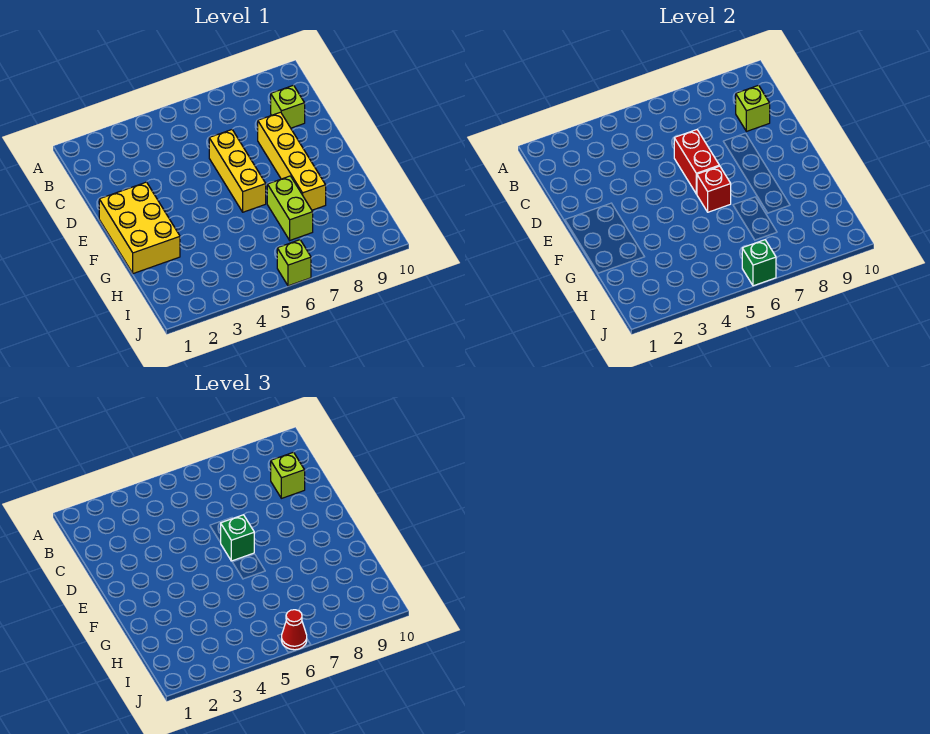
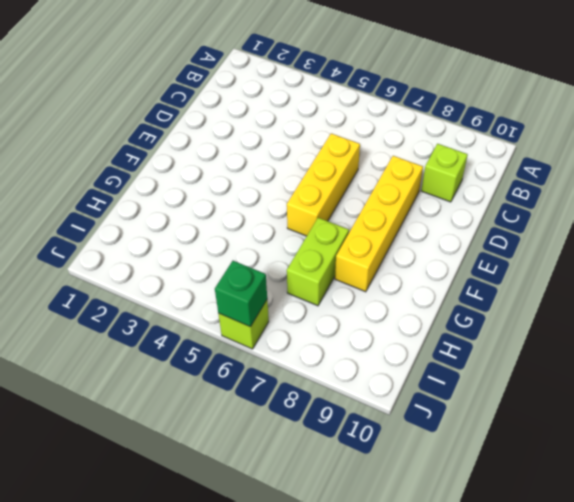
none -> yellow 2x3 brick [99,182,180,274]
none -> lime 1x1 brick [736,85,770,131]
none -> red 1x2 brick [674,130,719,194]

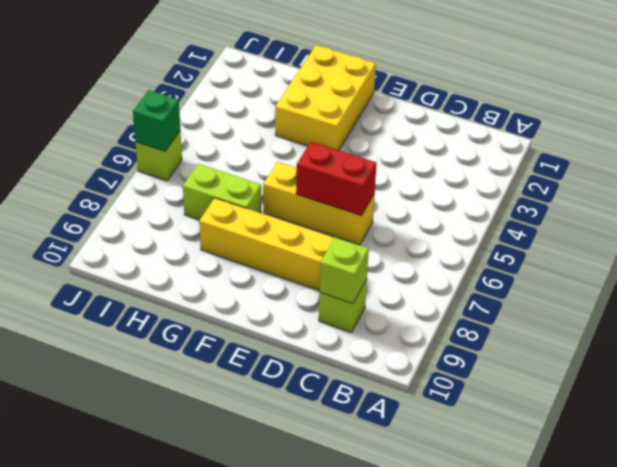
yellow 2x3 brick [275,45,376,150] -> yellow 2x3 brick turned to [99,182,180,274]
none -> red 1x1 brick [697,166,731,212]
none -> lime 1x1 brick [271,452,305,498]
none -> green 1x1 brick [220,515,254,561]

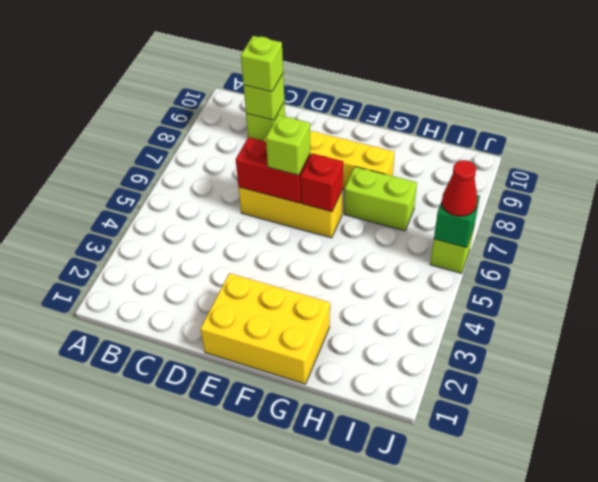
lime 1x1 brick [266,115,310,175] -> green 1x1 brick [220,515,254,561]

